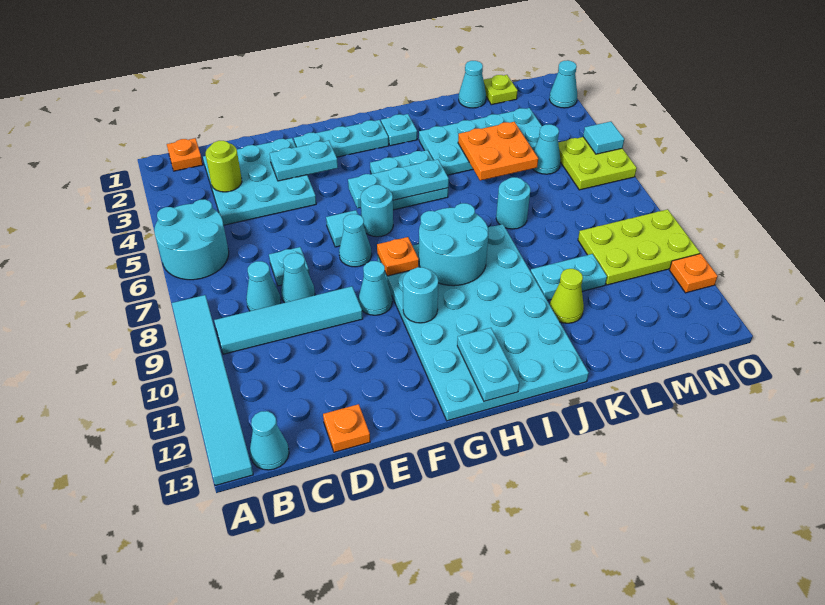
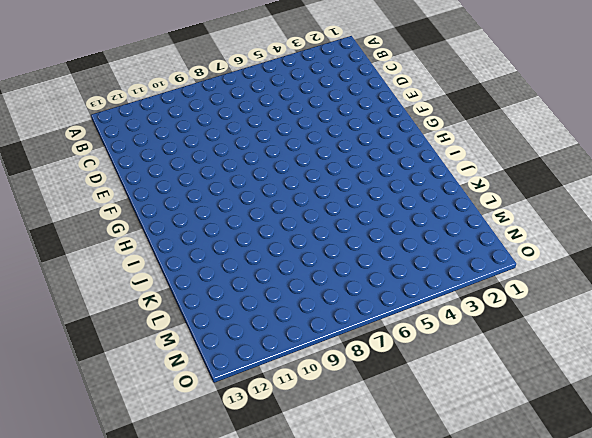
none -> cyan 2x2 round brick [154,199,229,280]
none -> cyan 1x6 tile [172,295,253,486]
none -> orange 1x1 plate [167,138,203,171]
none -> cyan 1x4 tile [214,286,363,354]

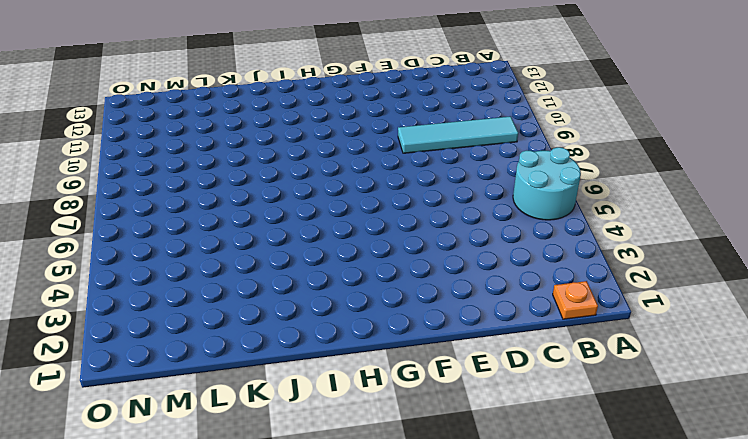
none -> cyan 1x6 tile [172,295,253,486]
none -> cyan 1x1 cone [250,411,289,470]
none -> cyan 3x3 plate [203,138,316,225]
none -> cyan 1x1 cone [246,261,281,311]

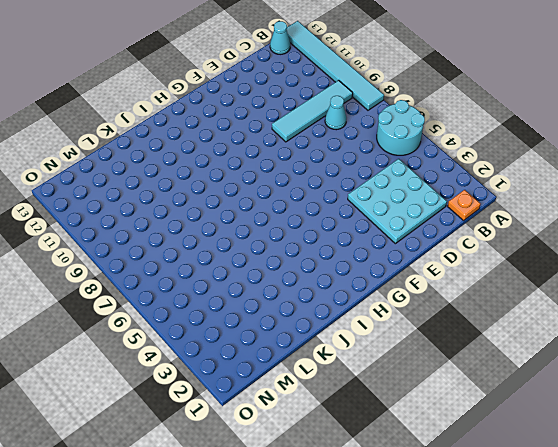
none -> cyan 1x1 plate [269,247,309,286]
none -> cyan 1x1 cone [281,253,315,303]
none -> orange 1x1 plate [323,404,370,452]
none -> cyan 1x3 plate [294,120,389,157]

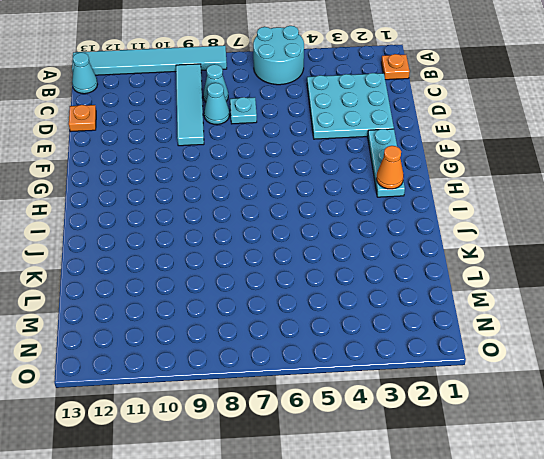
orange 1x1 cone [376,146,404,189] -> none
none -> cyan 1x1 tile [326,210,358,247]
none -> cyan 1x1 cone [339,214,372,267]
none -> cyan 1x1 cone [358,261,392,315]
none -> cyan 1x1 round brick [361,185,393,237]

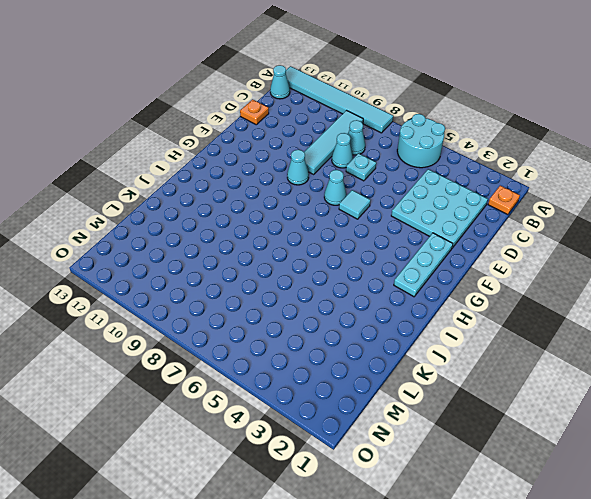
none -> cyan 1x1 round brick [361,185,393,237]
none -> cyan 4x6 plate [377,224,589,421]
none -> cyan 2x2 plate [370,150,448,210]
none -> cyan 1x1 plate [381,114,417,146]

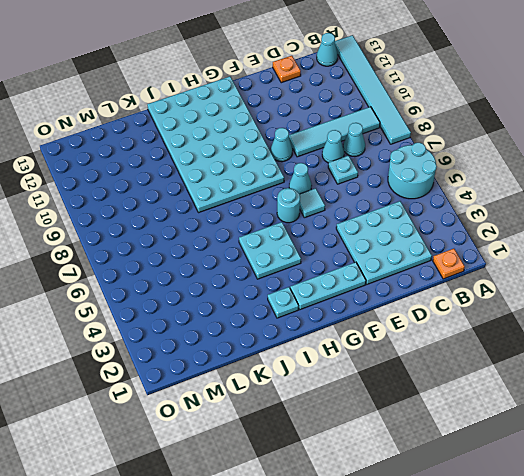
none -> cyan 2x4 plate [419,108,542,175]
none -> cyan 1x1 round brick [496,177,530,229]
none -> cyan 1x2 plate [531,254,607,300]
none -> lime 1x1 cone [550,269,584,323]

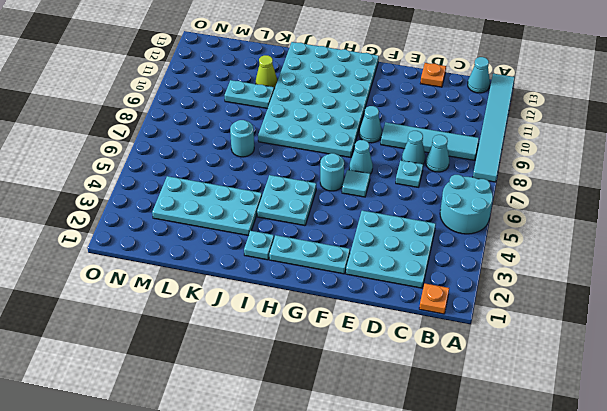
none -> cyan 1x1 cone [459,61,486,108]
none -> lime 1x1 plate [484,75,518,105]
none -> cyan 1x1 cone [533,124,560,174]
none -> lime 2x3 plate [578,209,700,285]

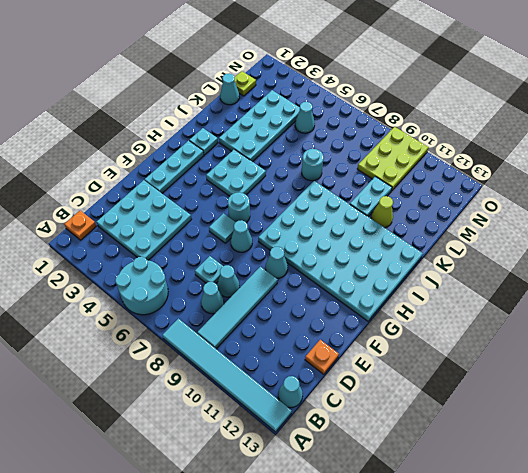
none -> lime 2x2 plate [558,137,637,190]
none -> cyan 1x1 cone [549,60,577,108]
none -> orange 1x1 plate [669,254,718,293]
none -> lime 1x1 round brick [206,141,242,192]

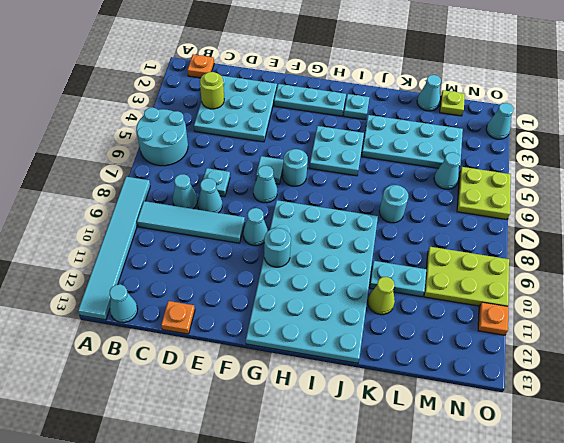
none -> cyan 1x2 plate [270,141,338,181]
none -> cyan 1x3 plate [348,159,449,208]
none -> orange 1x1 plate [377,237,419,276]
none -> cyan 2x2 round brick [419,203,489,286]

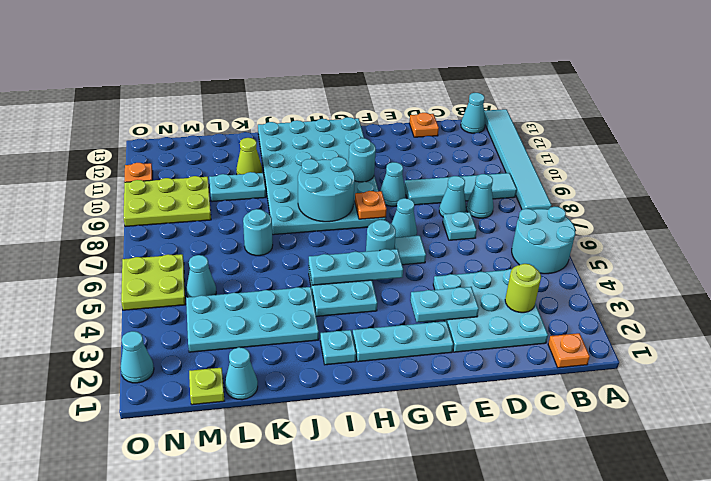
none -> cyan 1x2 plate [457,328,519,401]
none -> orange 2x2 plate [458,122,538,181]
none -> cyan 1x1 tile [583,122,624,154]

